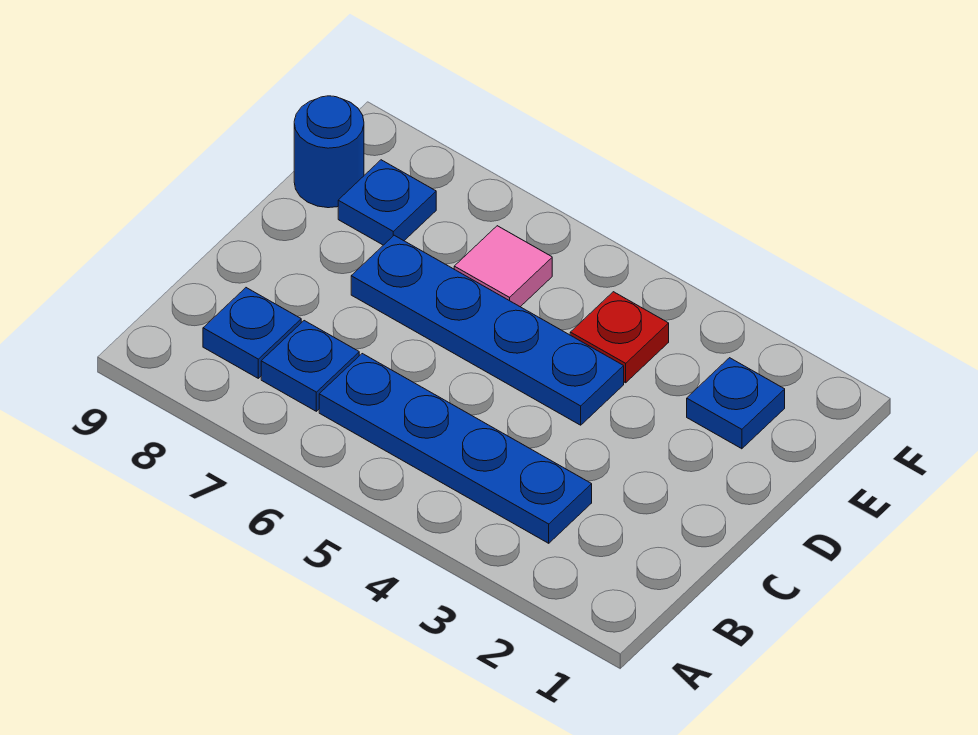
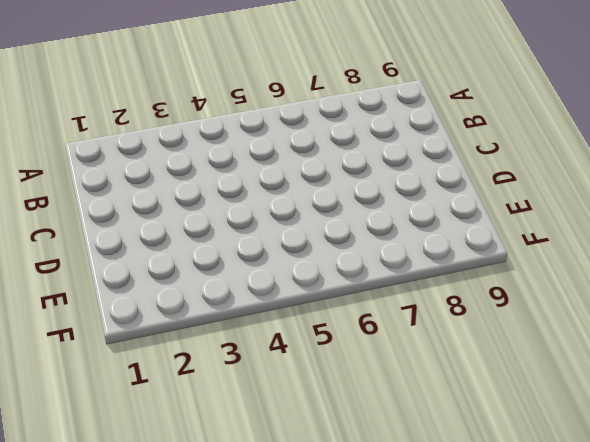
none -> blue 1x4 plate [319,354,592,543]
none -> blue 1x1 plate [261,321,359,411]

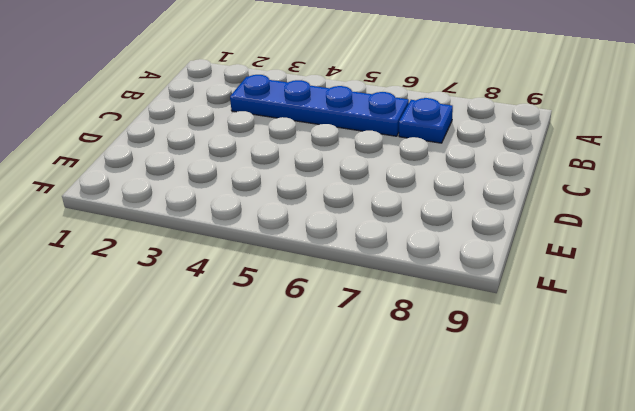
none -> blue 1x1 plate [203,288,301,378]
none -> blue 1x4 plate [351,235,624,425]

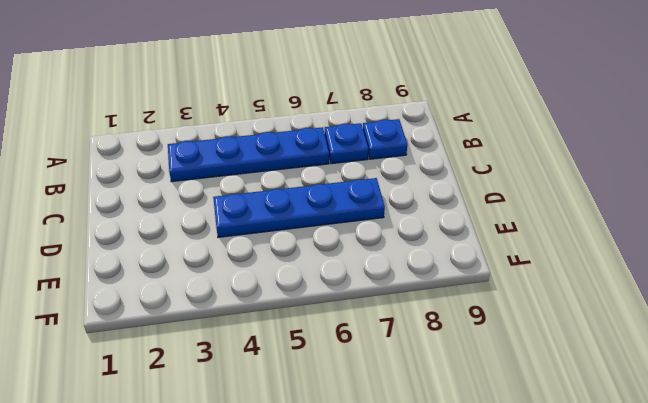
none -> blue 1x1 plate [687,358,785,449]
none -> red 1x1 plate [570,292,669,383]

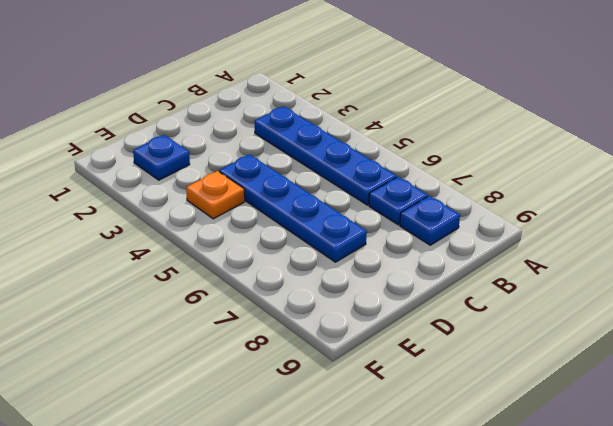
orange 1x1 plate [186,171,245,219] -> red 1x1 plate [570,292,669,383]
none -> pink 1x1 tile [454,226,552,307]
none -> blue 1x1 plate [338,160,436,245]

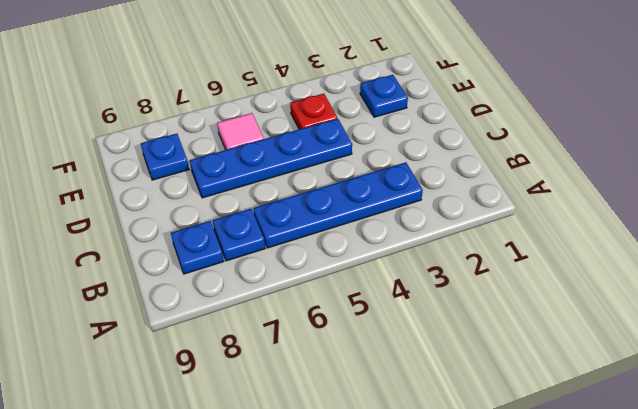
none -> blue 1x1 round brick [294,96,364,208]

